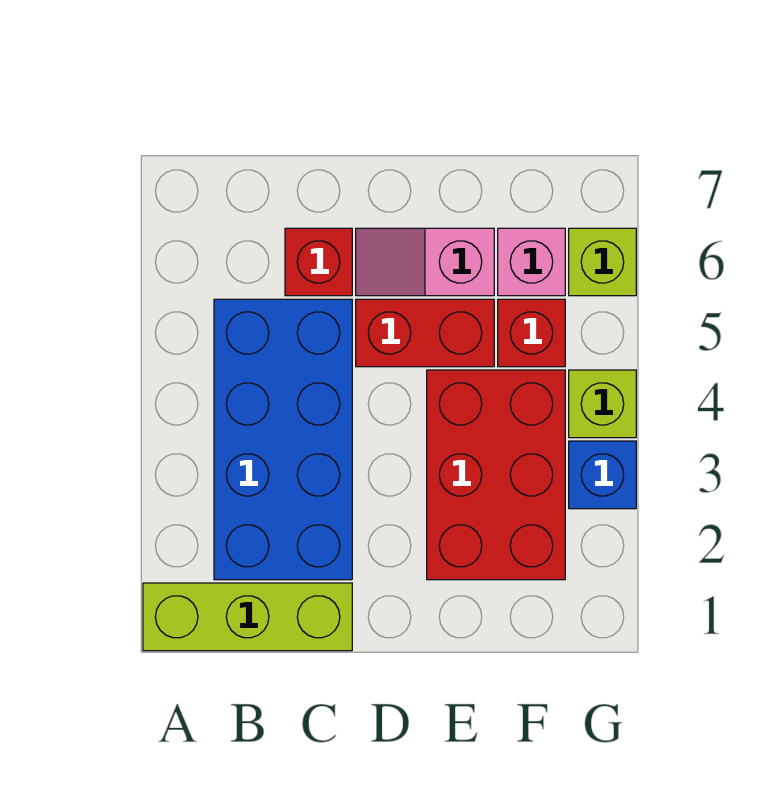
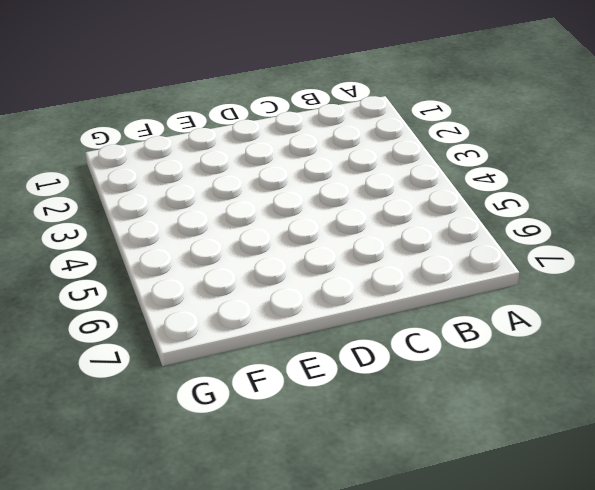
none -> lime 1x3 brick [143,583,352,651]
none -> blue 2x4 brick [214,299,352,580]

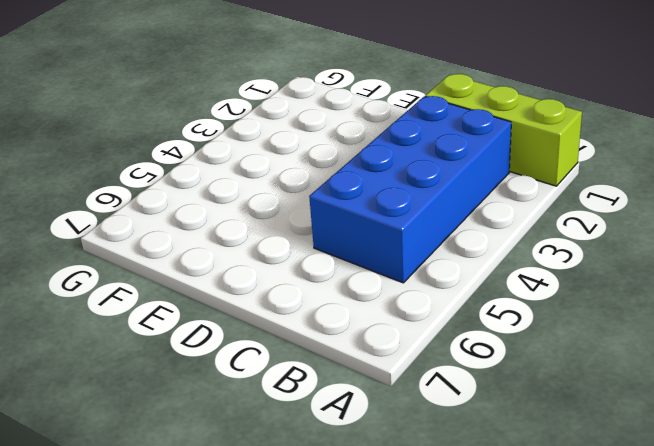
none -> red 1x1 brick [285,228,352,296]
none -> red 1x2 brick [356,299,494,367]

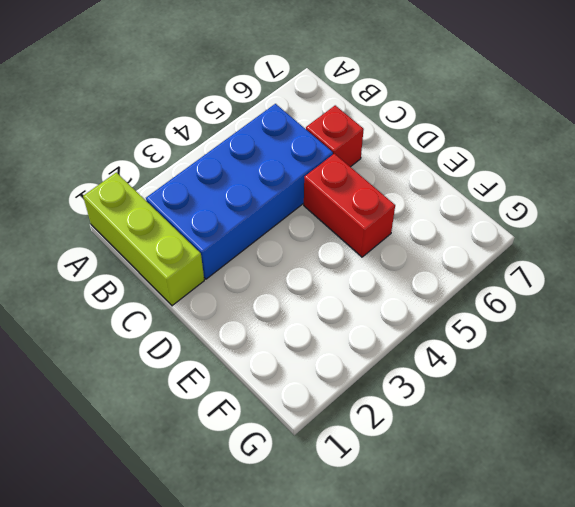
none -> pink 1x2 slope [356,228,494,296]
none -> red 2x3 brick [427,370,565,580]

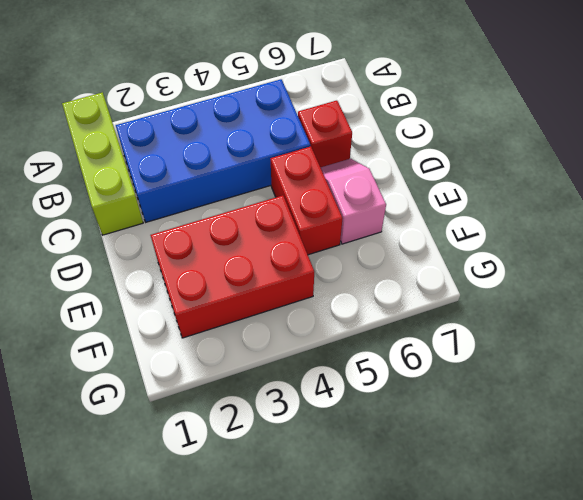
none -> red 1x1 brick [498,299,565,367]
none -> pink 1x1 brick [498,228,565,296]

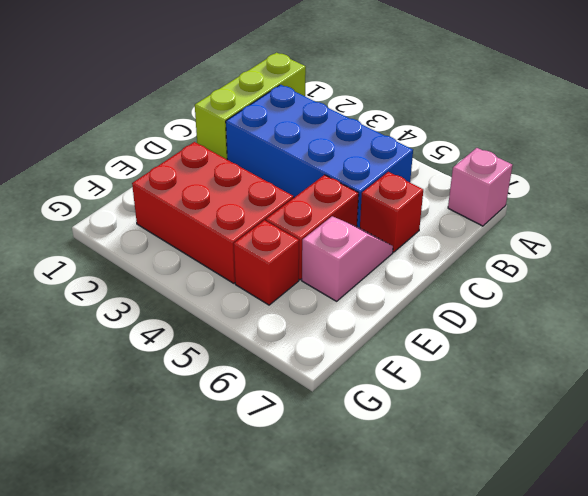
pink 1x1 brick [448,148,513,226] -> pink 1x1 brick moved to [498,228,565,296]
none -> blue 1x1 brick [569,441,636,509]
none -> lime 1x1 brick [569,370,636,438]

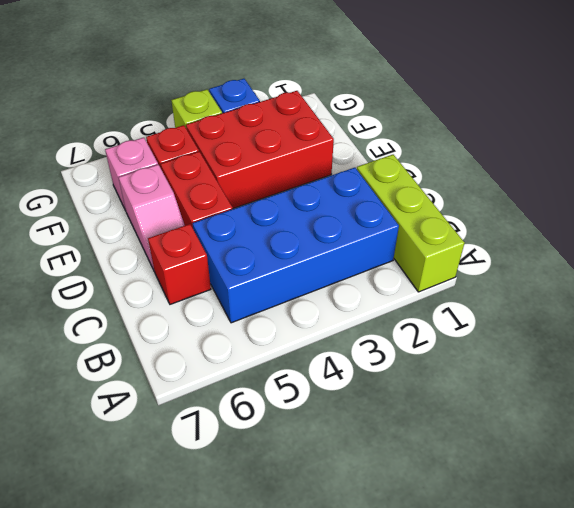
none -> lime 1x1 brick [569,228,636,296]

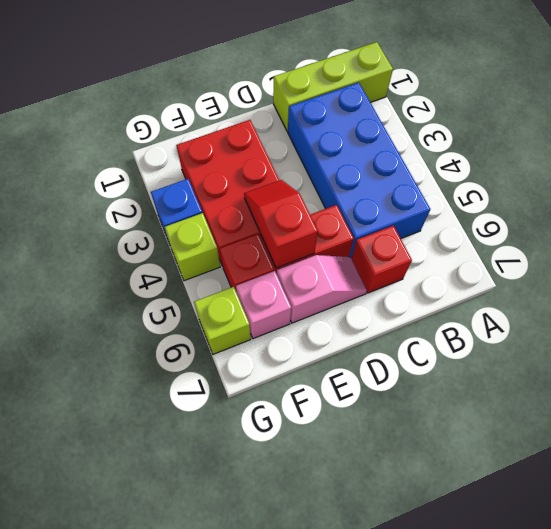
red 1x2 slope [244,180,318,268] -> none

